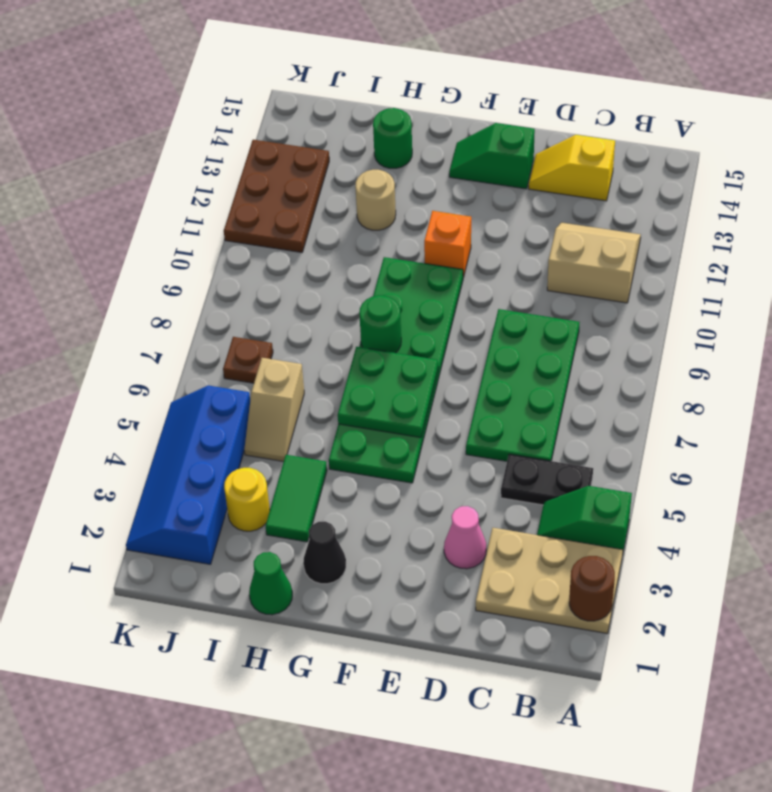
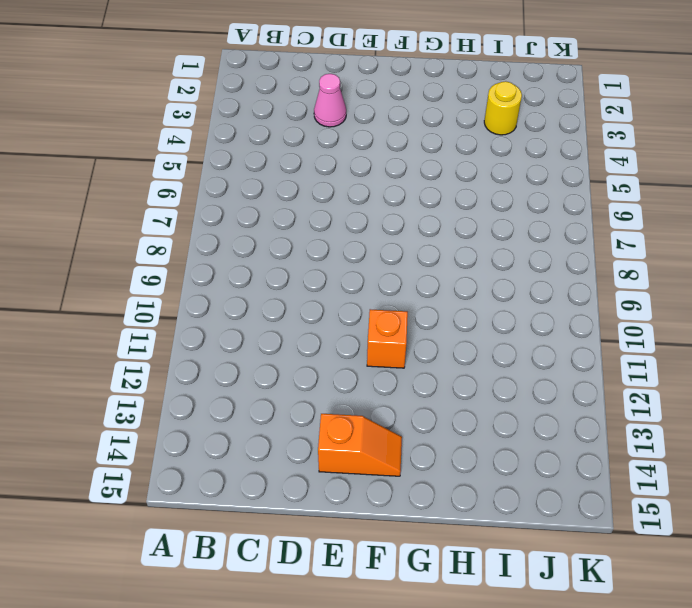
orange 1x2 slope [318,414,402,476] -> green 1x2 slope [449,123,535,189]
none -> tan 2x3 plate [476,528,623,634]
none -> green 1x2 slope [537,486,632,555]
none -> black 1x2 plate [501,454,593,505]

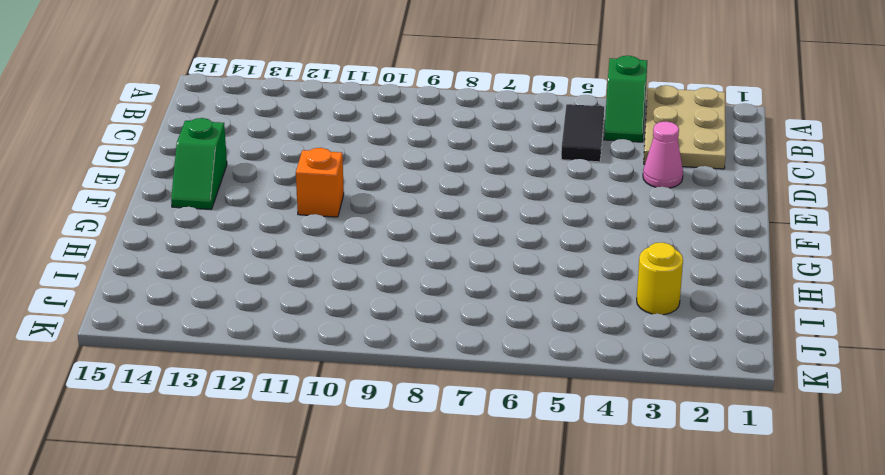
black 1x2 tile [561,104,604,162] -> black 1x2 plate [501,454,593,505]
none -> tan 2x2 slope [547,222,641,303]
none -> green 2x4 plate [466,309,579,461]
none -> yellow 1x2 slope [529,135,615,201]

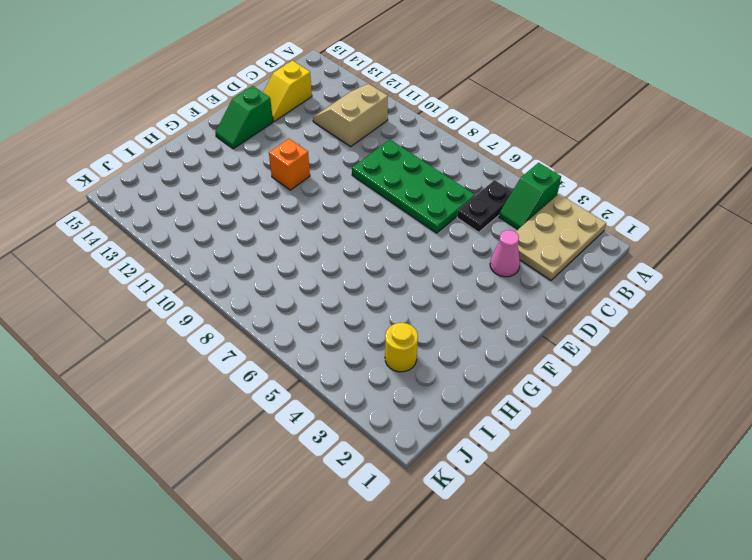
none -> green 2x6 plate [329,257,463,483]
none -> black 1x1 cone [303,521,346,584]
none -> green 1x1 cone [249,552,292,615]

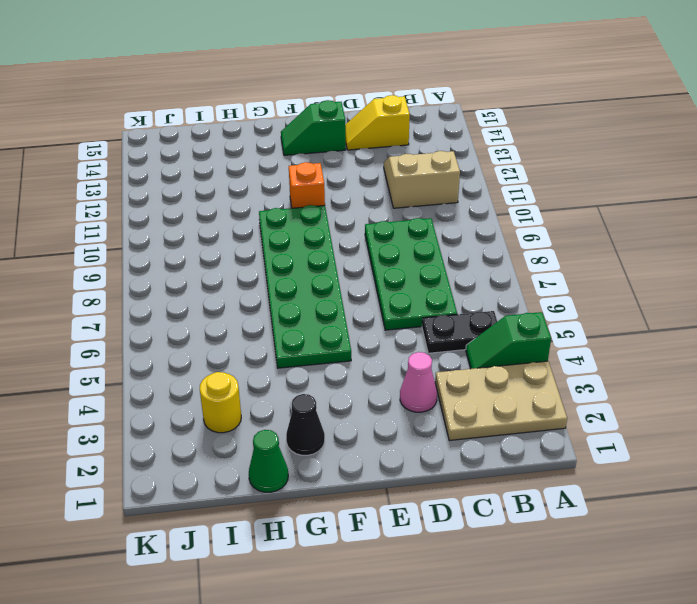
none -> green 1x2 tile [266,455,327,542]
none -> tan 1x1 round brick [355,170,396,230]
none -> green 1x1 round brick [373,108,412,168]

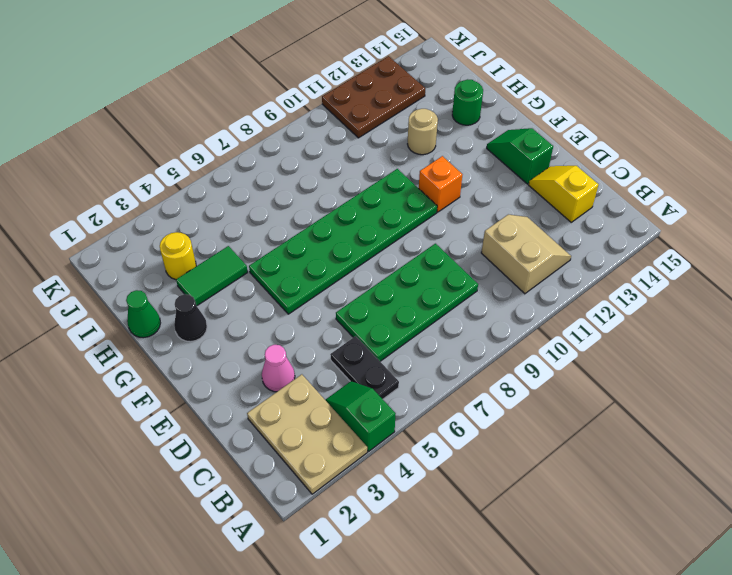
none -> tan 1x2 slope [244,358,304,462]
none -> blue 2x4 slope [126,385,250,564]
none -> brown 1x1 plate [223,337,273,383]

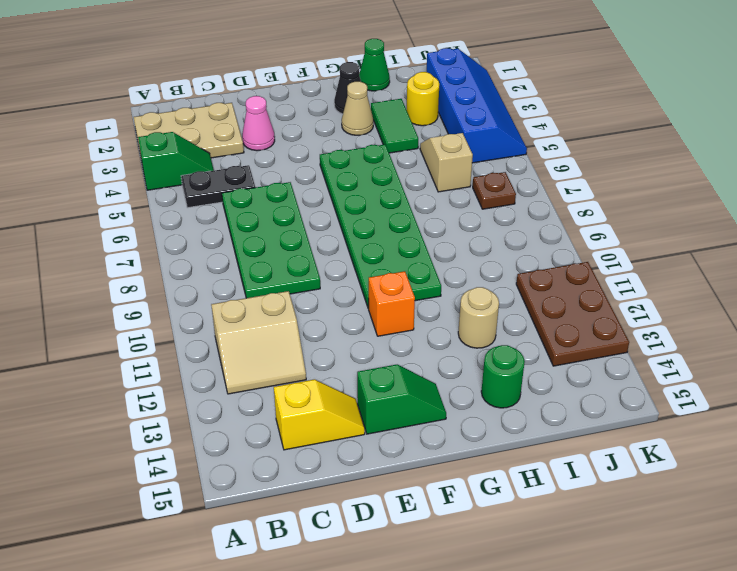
tan 1x1 cone [342,82,374,135] -> none
none -> brown 1x1 round brick [569,556,615,621]
none -> green 2x2 plate [338,347,438,438]
none -> green 1x1 round brick [359,295,401,353]

